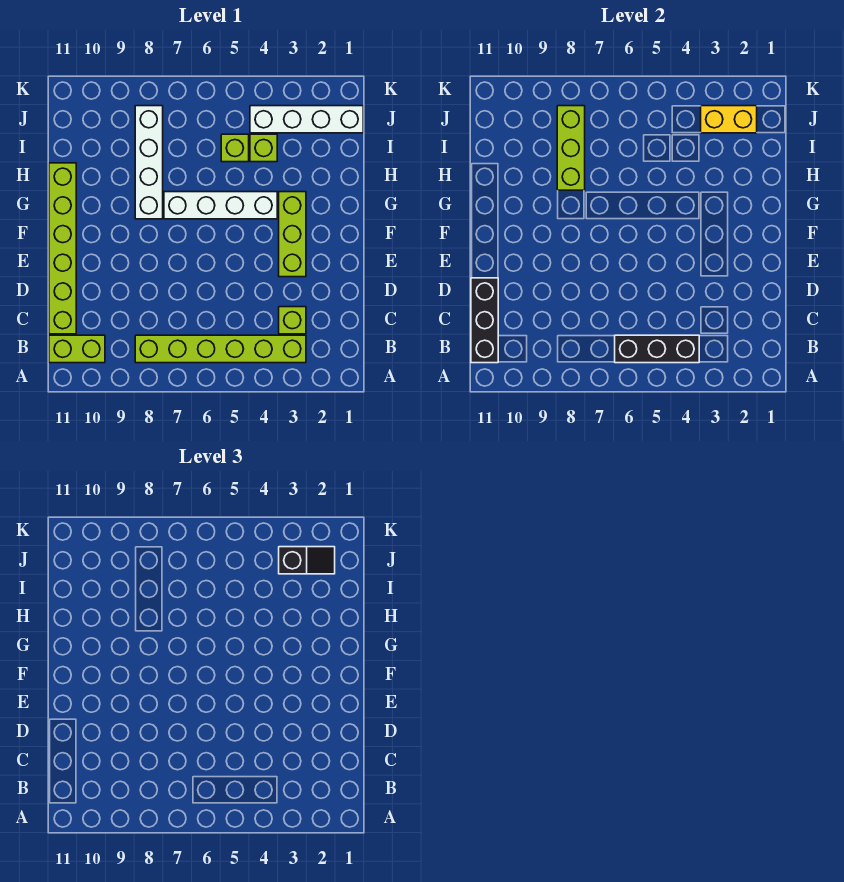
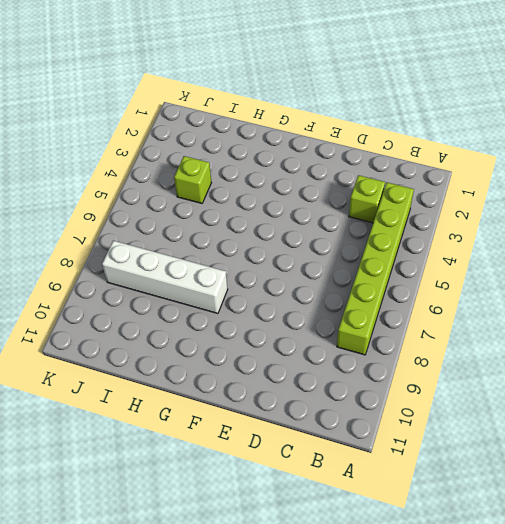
none -> lime 1x2 brick [49,335,105,363]
none -> lime 1x6 brick [49,163,76,334]
none -> lime 1x3 brick [279,192,306,277]

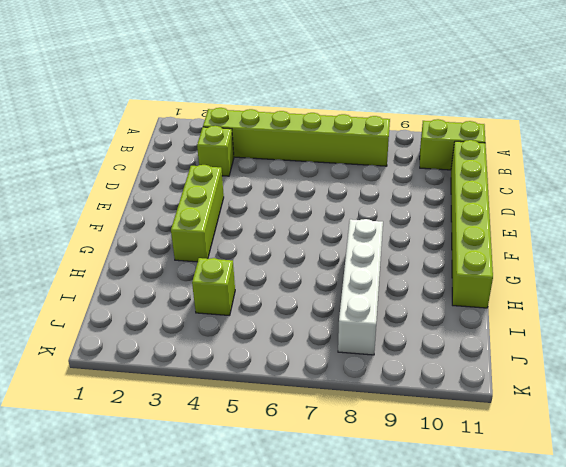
none -> white 1x4 brick [164,192,277,219]
none -> lime 1x1 brick [221,134,249,162]
none -> white 1x4 brick [250,106,363,133]

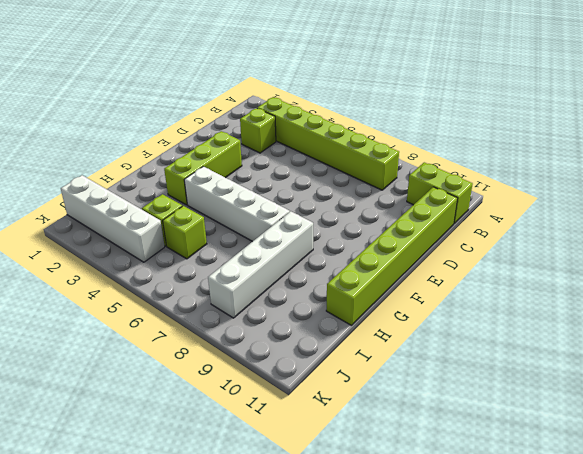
none -> black 1x3 brick [615,335,699,363]
none -> black 1x3 brick [471,278,498,363]
none -> lime 1x3 brick [557,106,585,190]

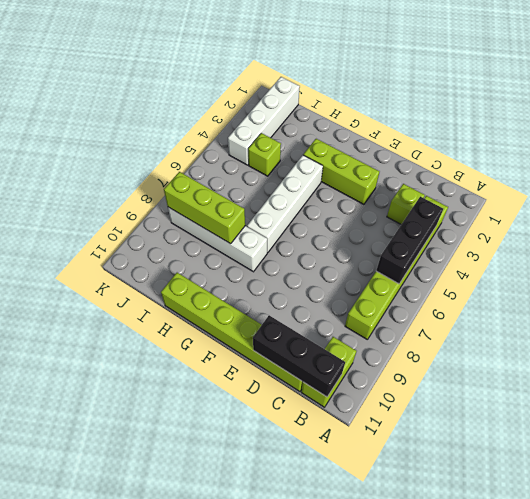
none -> lime 1x1 brick [221,134,249,162]
none -> yellow 1x2 brick [701,106,757,133]
none -> black 1x2 slope [279,547,335,574]

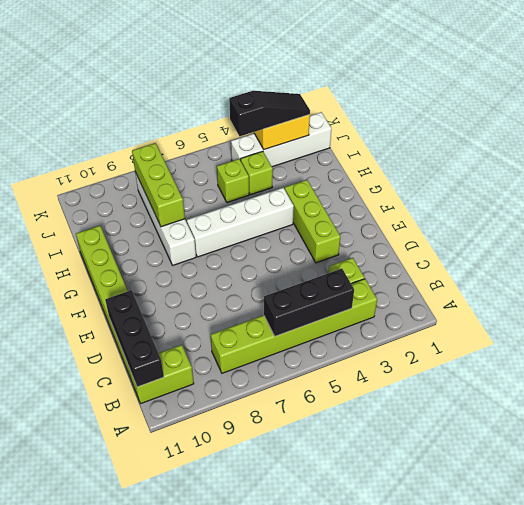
black 1x3 slope [229,91,310,136] -> black 1x2 slope [279,547,335,574]

